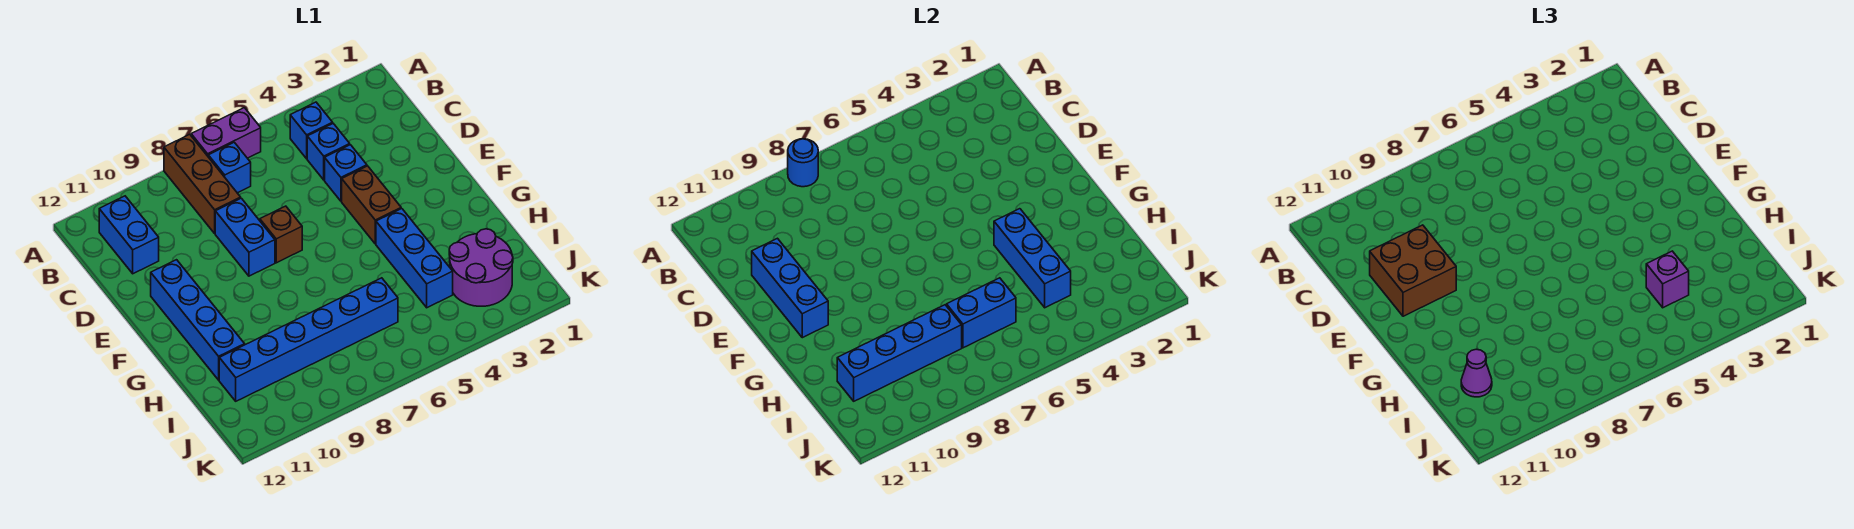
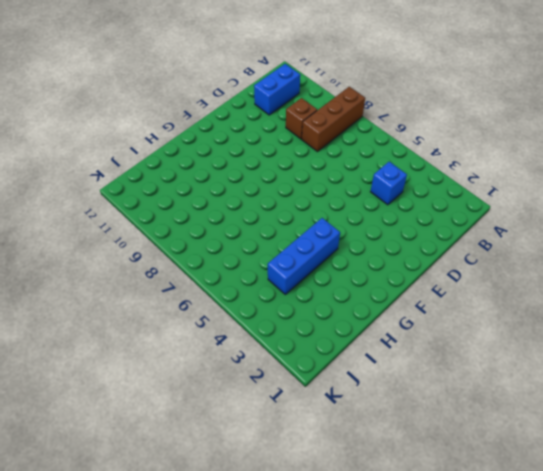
brown 1x1 brick [286,98,317,139] -> brown 1x1 brick moved to [260,206,302,263]
none -> purple 1x2 brick [191,108,261,158]
none -> blue 1x1 brick [290,102,333,159]
none -> blue 1x1 brick [208,142,251,193]

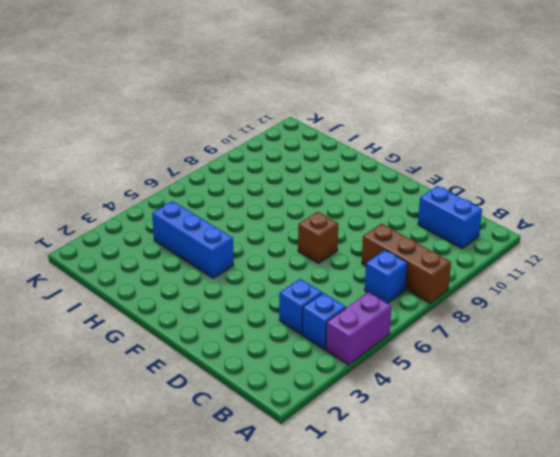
purple 1x2 brick [326,292,391,365] -> purple 1x2 brick moved to [191,108,261,158]
none -> blue 1x1 brick [325,145,367,201]
none -> blue 1x2 brick [215,198,275,276]
none -> brown 1x2 brick [342,166,401,244]

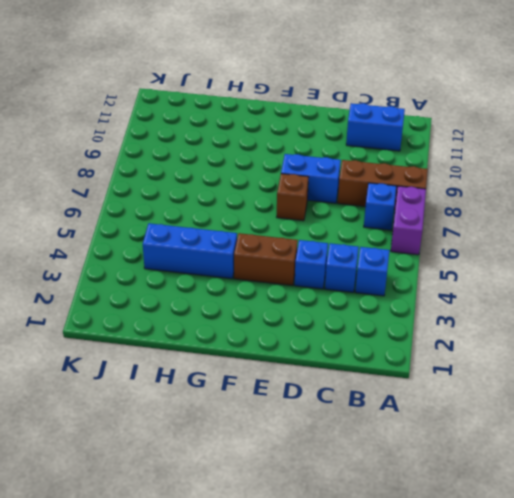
none -> blue 1x4 brick [151,260,245,380]
none -> purple 2x2 round brick [449,229,513,306]
none -> blue 1x6 brick [219,278,398,401]

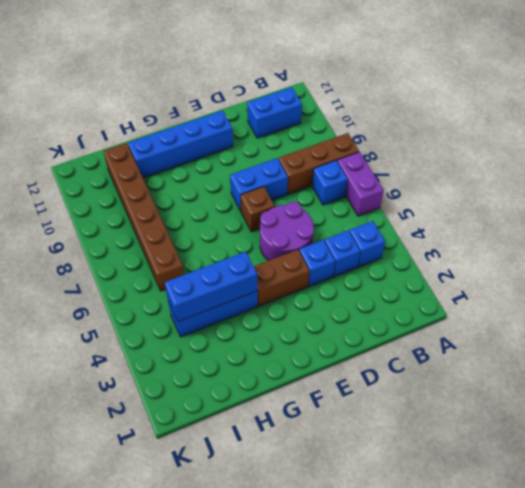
purple 2x2 round brick [260,202,314,261] -> purple 2x2 round brick moved to [449,229,513,306]
brown 1x6 brick [103,143,184,291] -> blue 1x6 brick [219,278,398,401]
none -> blue 1x1 round brick [788,139,818,187]
none -> blue 1x3 brick [752,238,828,338]
none -> blue 1x2 brick [947,278,1016,348]

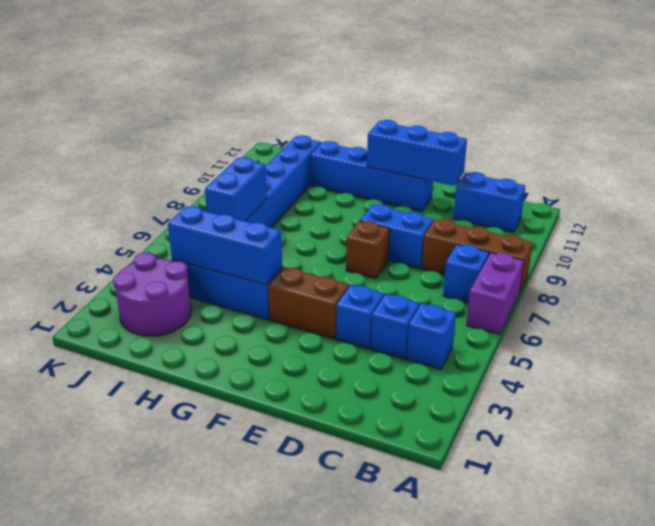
none -> blue 1x1 round brick [788,139,818,187]
none -> blue 1x4 brick [837,305,962,401]
none -> brown 2x2 brick [1370,225,1456,316]

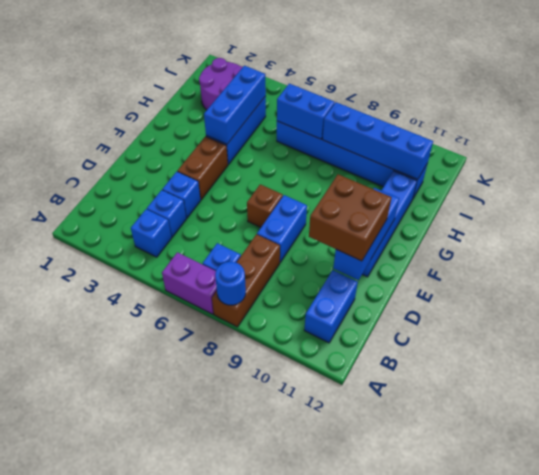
none -> purple 1x1 brick [1646,251,1689,308]
none -> purple 1x1 cone [1461,349,1492,397]

